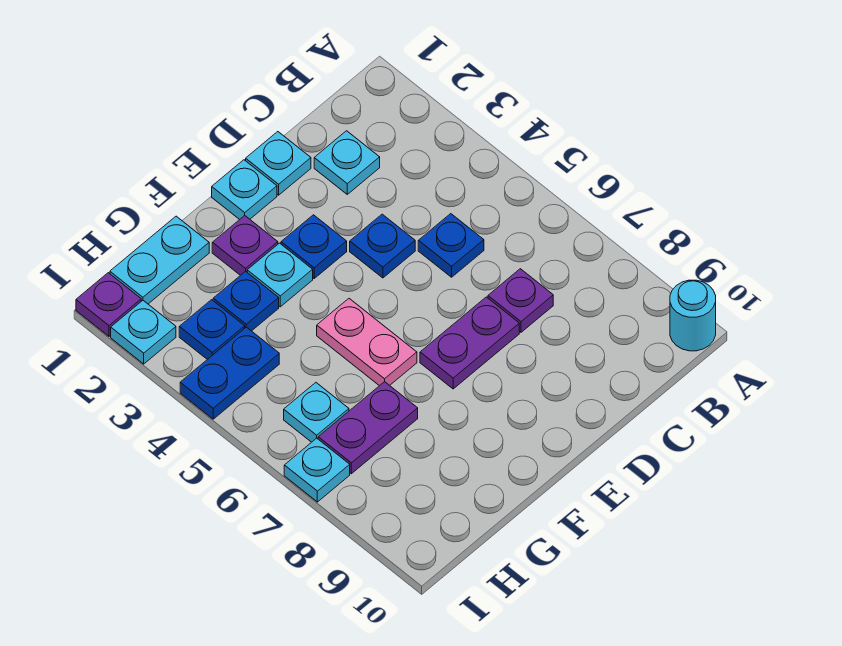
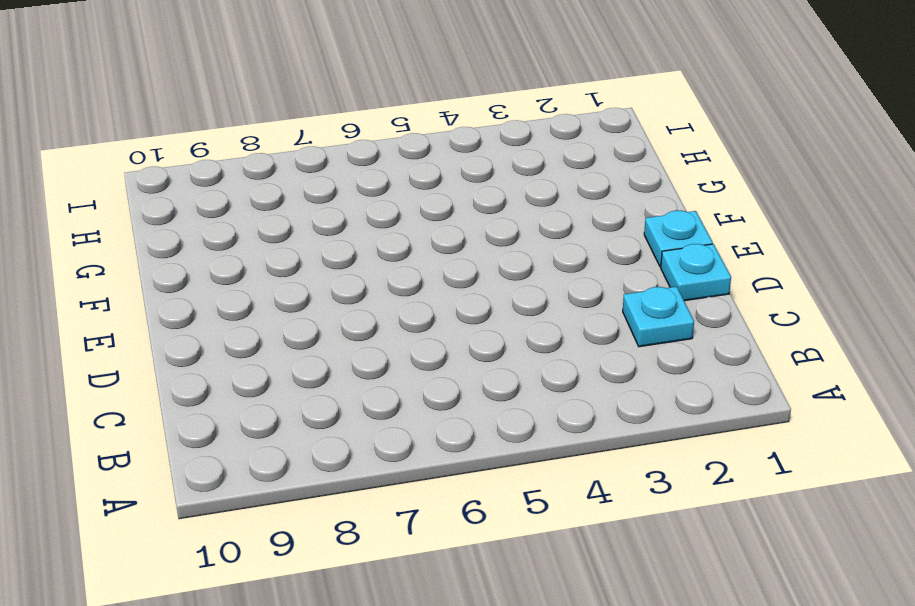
none -> cyan 1x1 round brick [670,280,716,351]
none -> blue 1x1 plate [418,214,484,277]
none -> purple 1x1 plate [488,269,553,332]

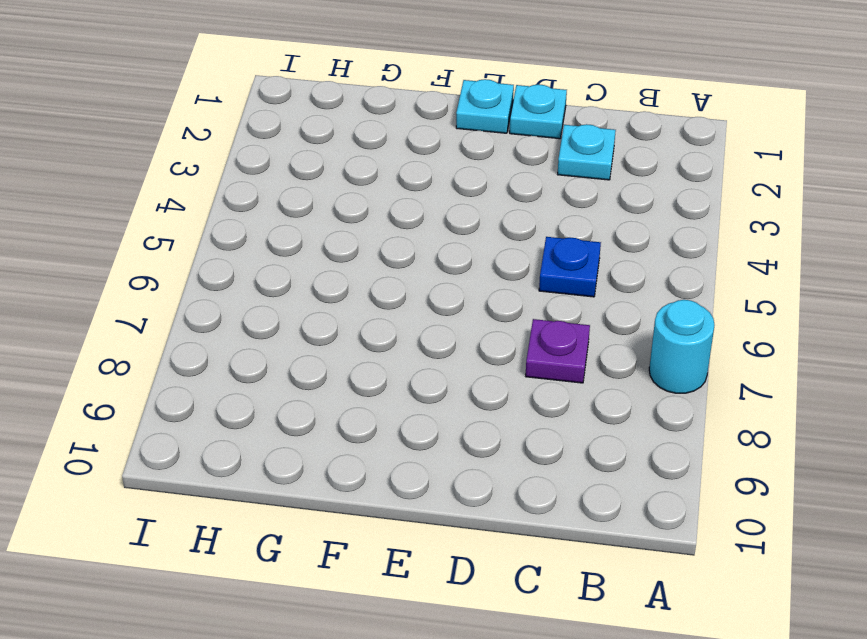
cyan 1x1 round brick [649,300,715,393] -> cyan 1x1 round brick moved to [670,280,716,351]
none -> blue 1x1 plate [350,214,415,278]
none -> purple 1x2 plate [420,297,519,389]
none -> blue 1x1 plate [281,215,347,278]

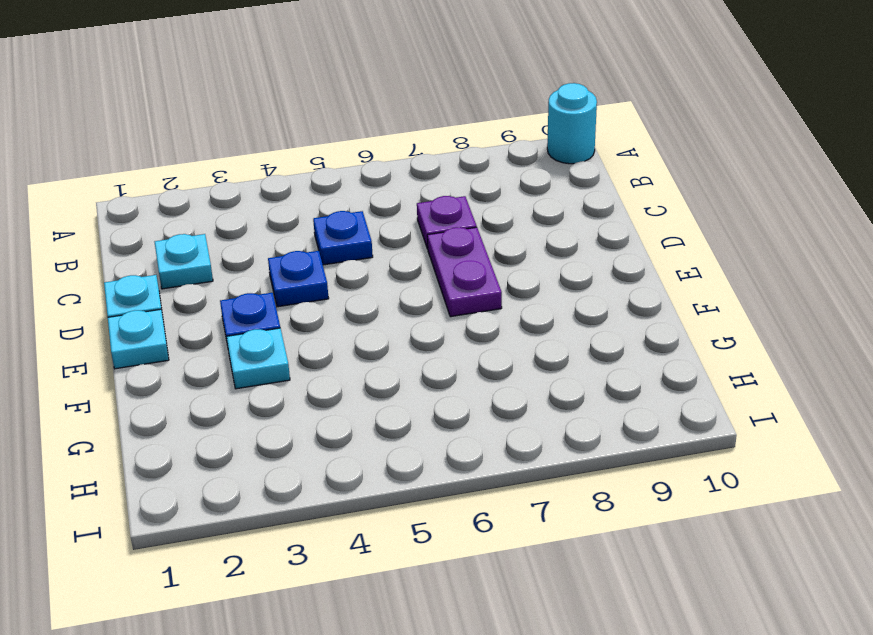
none -> purple 1x1 plate [212,216,278,275]
none -> pink 1x2 plate [317,299,417,386]
none -> cyan 1x2 plate [110,216,209,304]

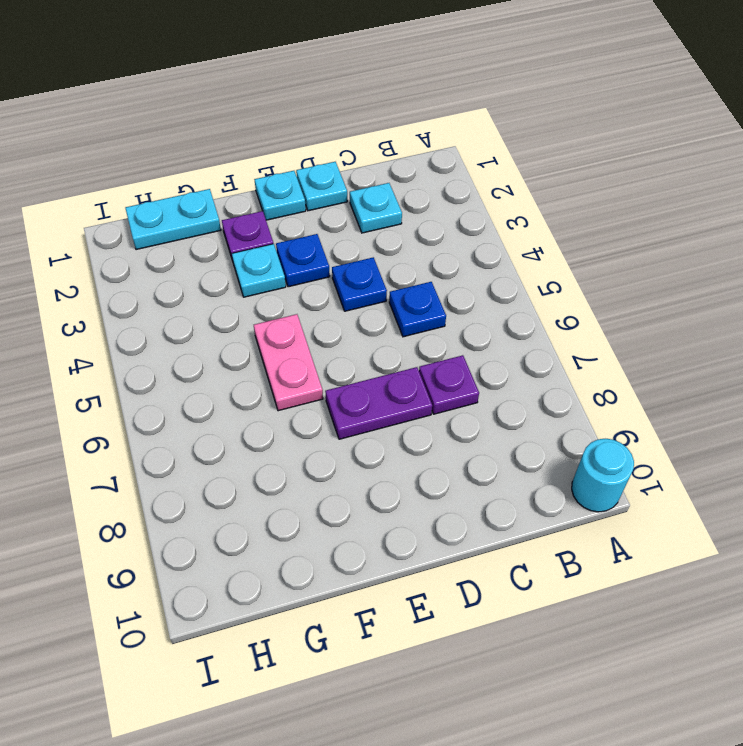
none -> blue 1x1 plate [213,271,279,331]
none -> purple 1x2 plate [318,382,418,474]
none -> blue 1x1 plate [179,300,245,359]

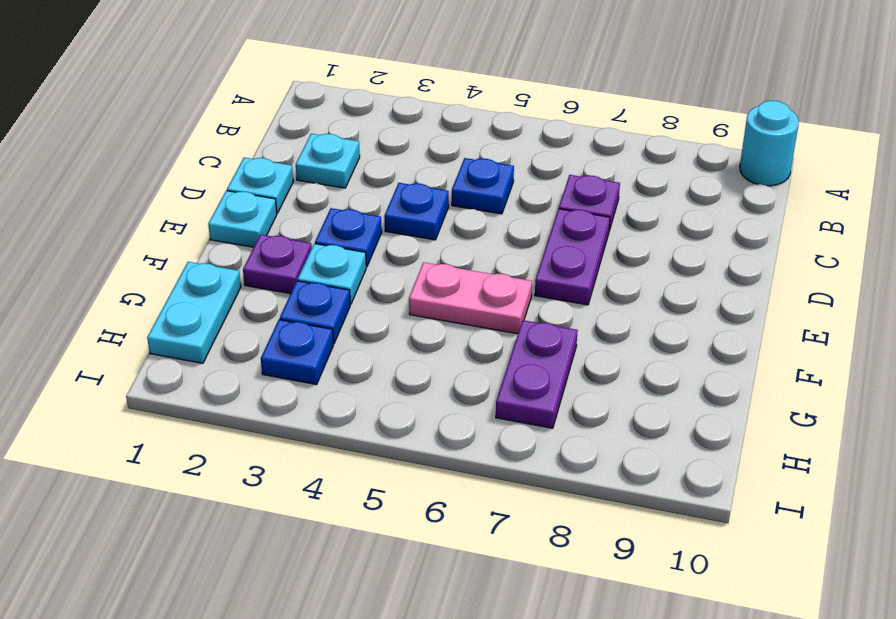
none -> blue 1x2 plate [180,327,279,419]
none -> cyan 1x1 plate [284,383,349,442]
none -> purple 1x1 plate [76,273,141,336]

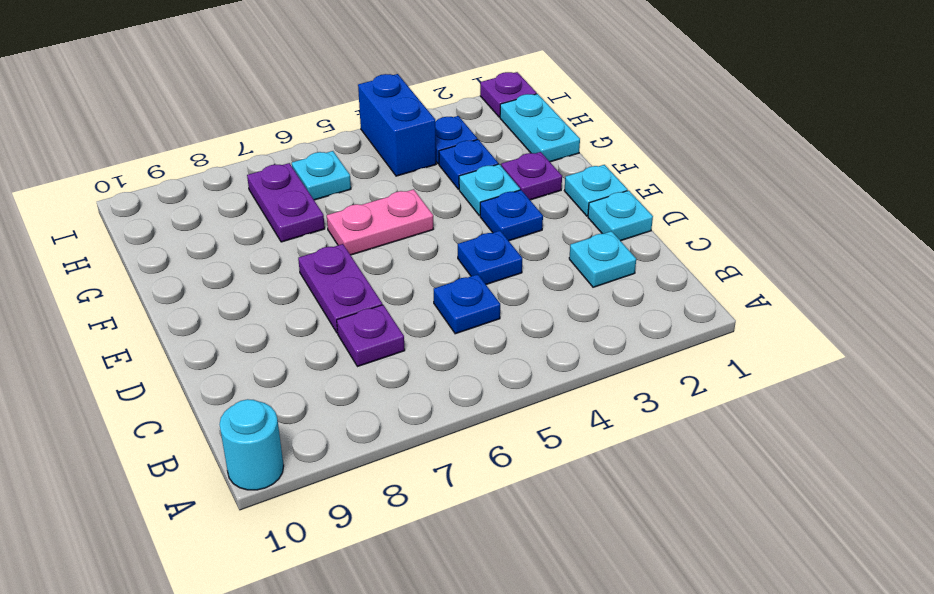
blue 1x2 brick [358,74,436,176] -> blue 1x2 plate [180,327,279,419]
none -> cyan 1x1 plate [111,301,176,364]
none -> cyan 1x1 plate [284,438,350,502]

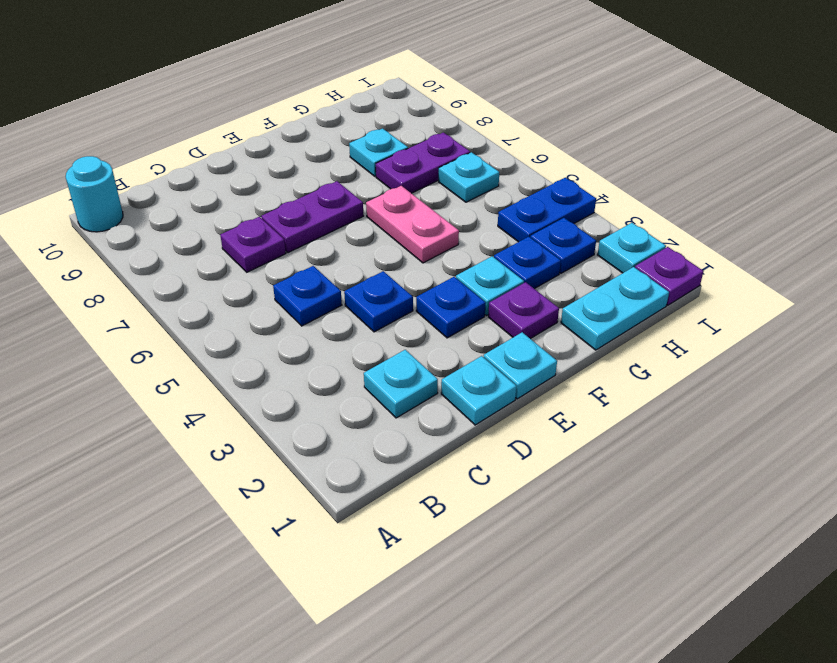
cyan 1x1 plate [349,128,408,176] -> cyan 1x1 plate moved to [284,438,350,502]

